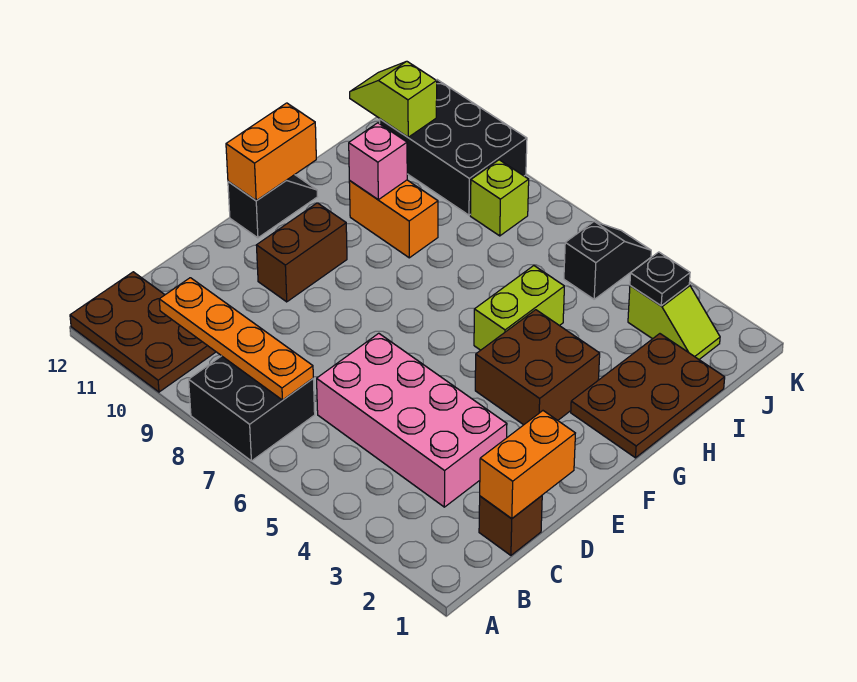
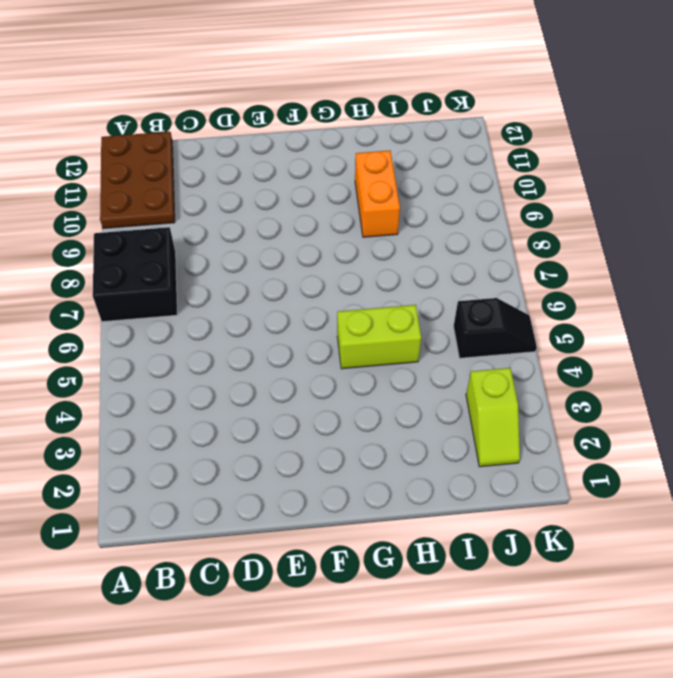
none -> brown 1x1 brick [479,496,542,555]
none -> pink 2x4 brick [317,333,507,507]
none -> brown 1x2 brick [256,203,347,302]

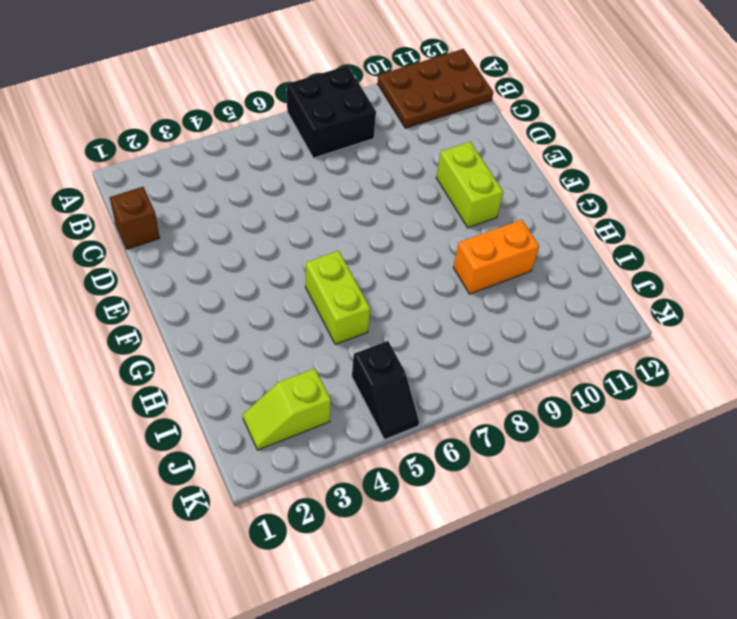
lime 1x2 brick [436,142,503,228] -> brown 1x2 brick [256,203,347,302]
none -> pink 2x4 brick [317,333,507,507]
none -> brown 2x2 brick [475,310,600,425]
none -> black 1x2 slope [228,175,317,238]

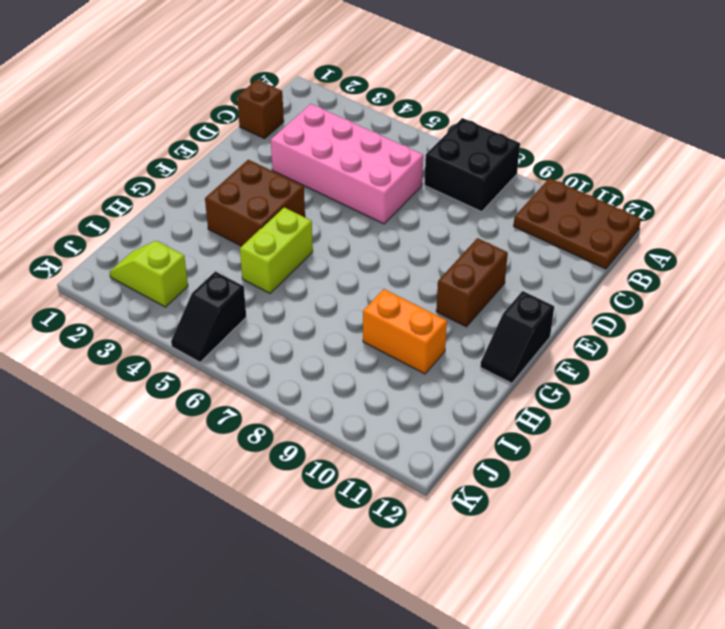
none -> brown 2x3 plate [571,334,725,458]
none -> lime 1x1 brick [470,160,529,236]
none -> black 2x3 brick [380,80,527,215]

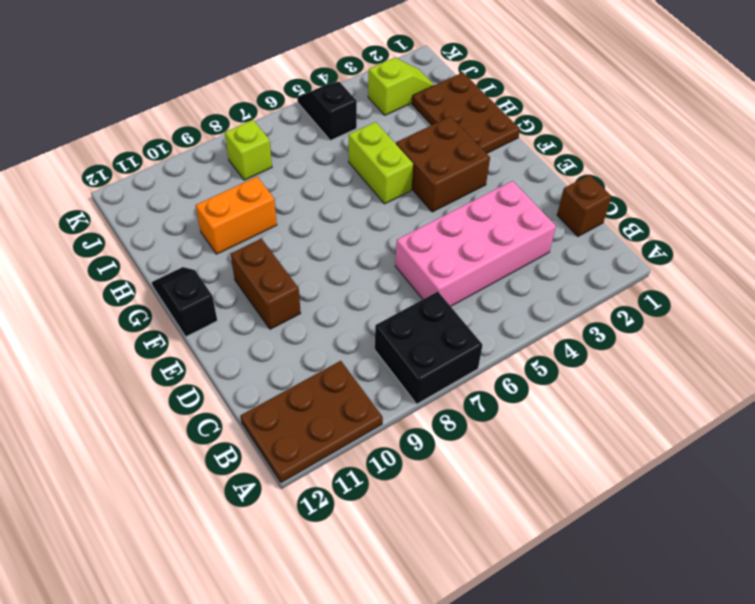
none -> black 2x3 brick [380,80,527,215]
none -> orange 1x4 plate [159,278,313,400]
none -> orange 1x2 brick [480,411,575,519]

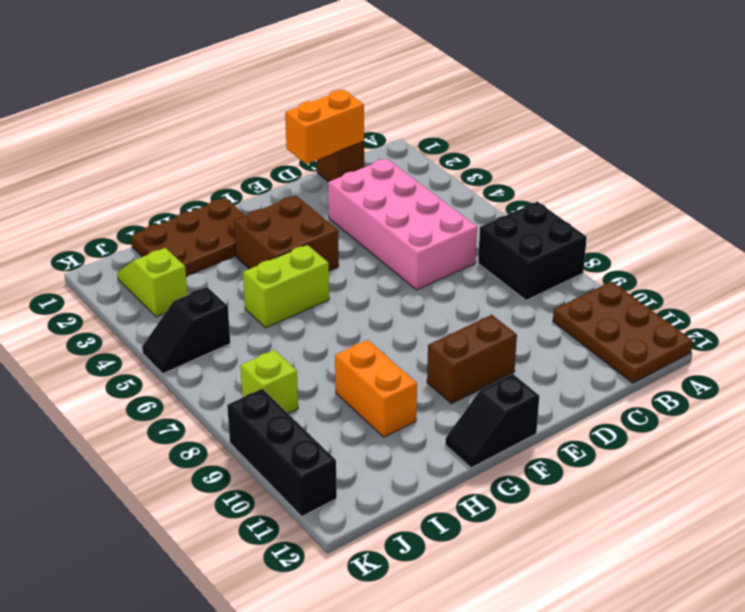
black 1x3 brick [227,389,337,516] -> black 2x3 brick [380,80,527,215]
none -> orange 1x4 plate [159,278,313,400]
none -> orange 1x2 brick [226,103,316,201]
none -> pink 1x1 brick [349,123,407,200]

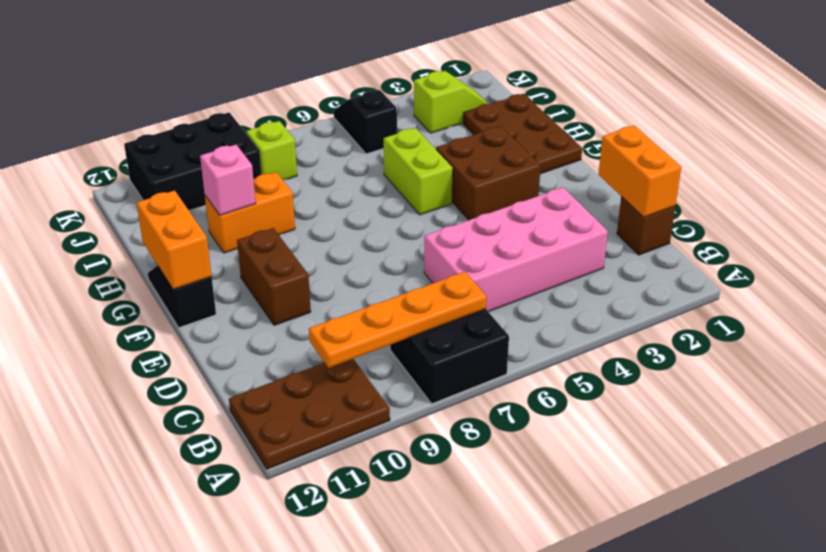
none -> black 1x1 plate [630,252,690,306]
none -> lime 1x2 slope [350,61,437,137]

